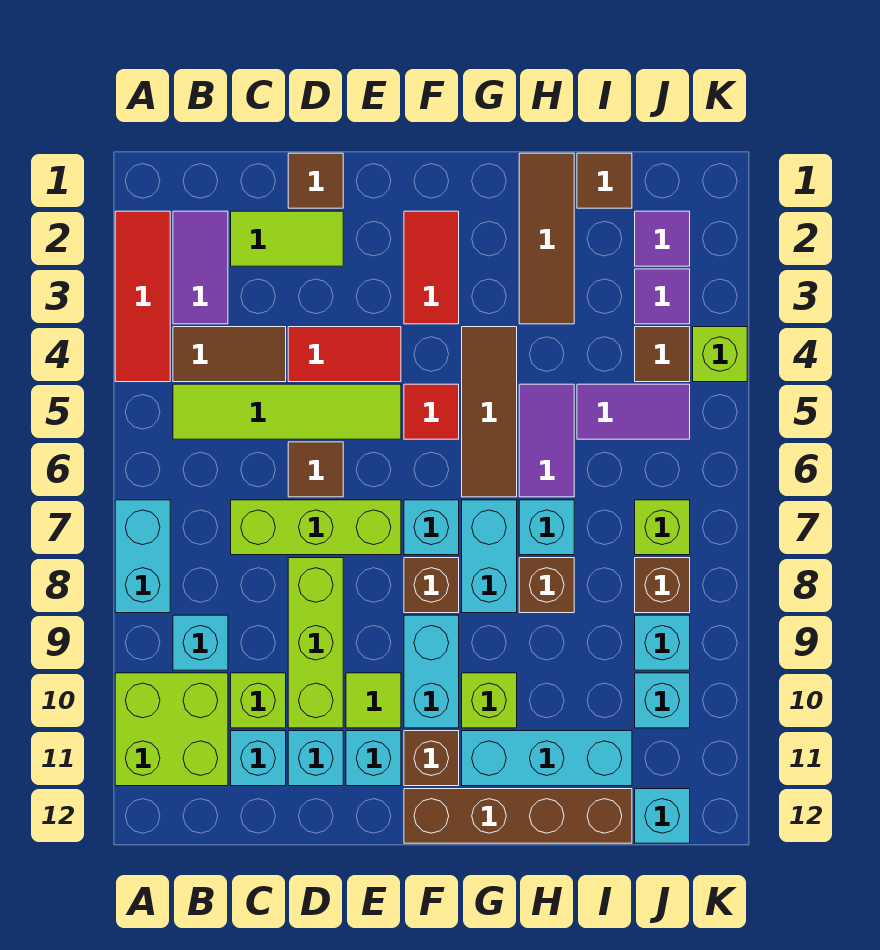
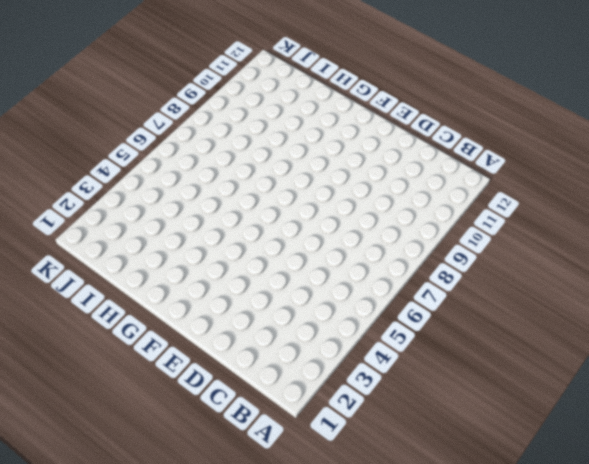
none -> red 1x3 tile [115,211,170,382]
none -> cyan 1x2 brick [115,500,170,613]
none -> lime 2x2 brick [115,673,228,786]
none -> purple 1x2 tile [173,211,228,324]

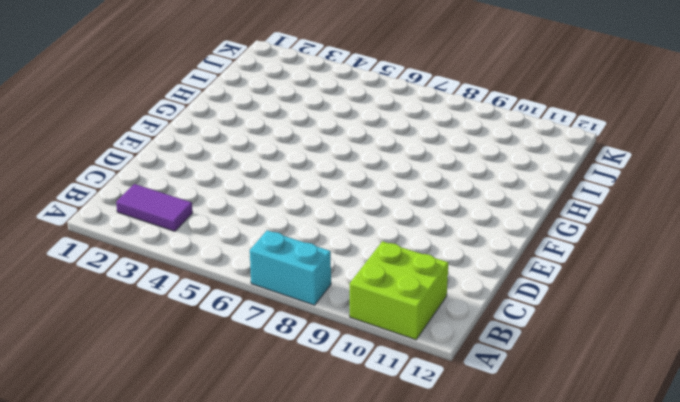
none -> red 1x3 tile [115,211,170,382]
none -> brown 1x2 tile [173,327,286,382]
none -> lime 1x4 tile [173,384,401,439]
none -> cyan 1x1 brick [173,615,228,670]

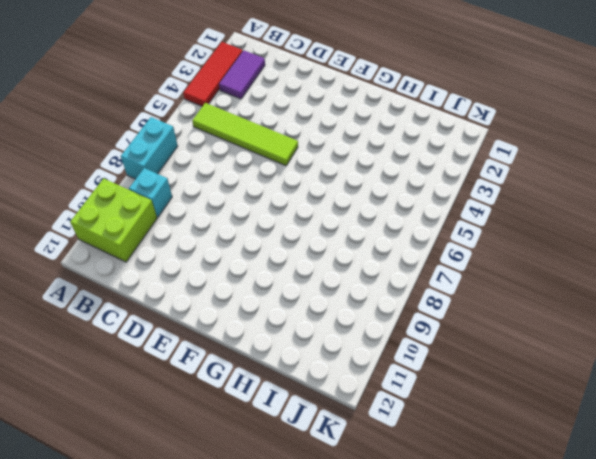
none -> brown 1x2 tile [173,327,286,382]
none -> lime 1x2 tile [231,211,343,266]
none -> lime 1x3 brick [231,500,401,555]
none -> lime 1x1 brick [231,673,286,728]

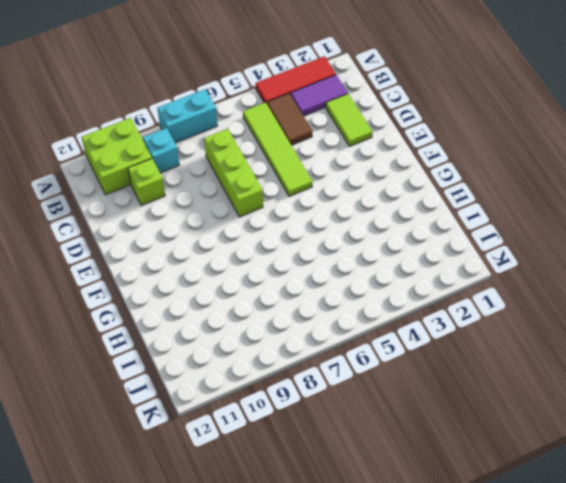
none -> cyan 1x1 brick [231,731,286,786]
none -> brown 1x1 tile [288,153,343,208]
none -> red 1x2 tile [288,327,401,382]
none -> brown 1x1 tile [288,442,343,497]

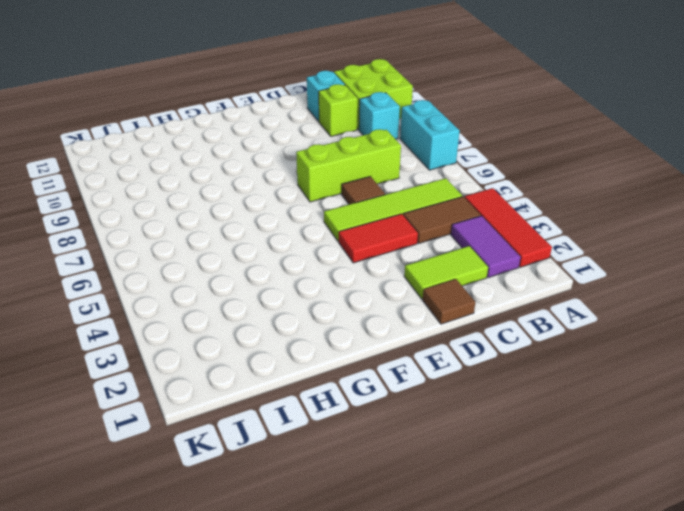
none -> lime 1x3 brick [288,558,343,728]
none -> cyan 1x1 brick [288,731,343,786]
none -> lime 1x1 tile [346,673,401,728]
none -> cyan 1x1 brick [346,731,401,786]

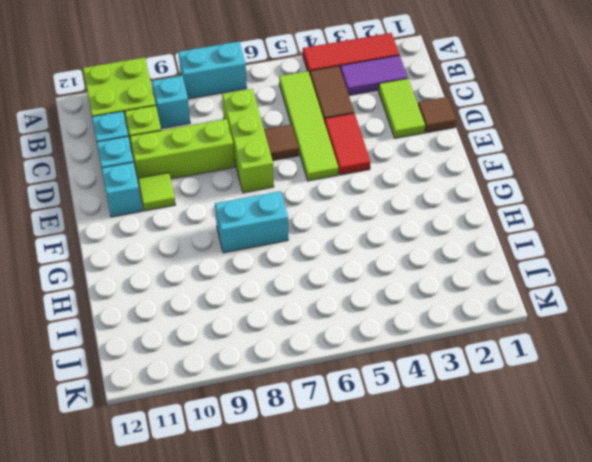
none -> red 1x2 tile [404,211,459,324]
none -> red 1x1 tile [404,384,459,439]
none -> cyan 1x1 brick [404,500,459,555]
none -> brown 1x1 brick [404,558,459,613]

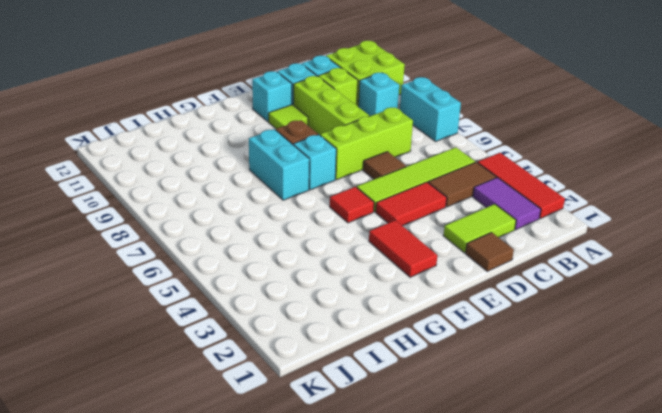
none -> cyan 1x2 brick [404,615,459,728]
none -> brown 1x1 brick [404,731,459,786]
none -> brown 1x4 brick [404,789,632,843]
none -> brown 1x3 tile [462,327,517,497]

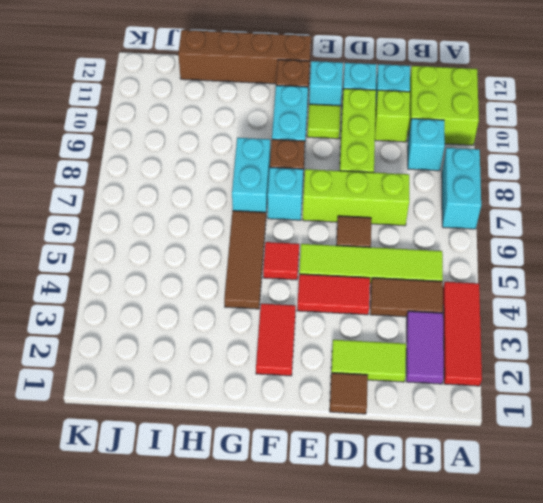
none -> lime 1x1 brick [462,673,517,728]
none -> cyan 1x3 brick [462,731,632,786]
none -> brown 1x3 tile [519,153,574,324]
none -> purple 1x2 tile [519,384,574,497]

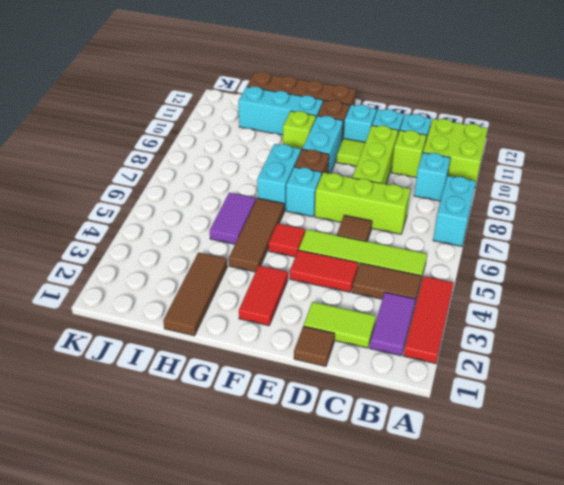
none -> cyan 1x1 brick [519,500,574,555]
none -> brown 1x1 brick [519,558,574,613]
none -> brown 1x1 tile [577,153,632,208]
none -> purple 1x2 tile [577,384,690,439]

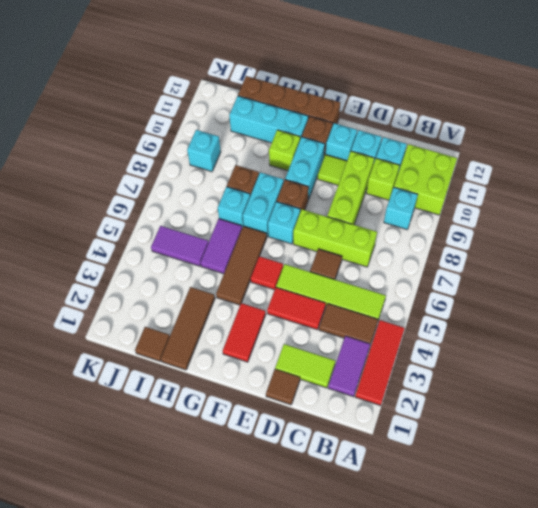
none -> cyan 1x2 brick [115,500,170,613]
none -> purple 1x1 tile [635,211,690,266]
none -> purple 1x1 tile [635,269,690,324]
none -> brown 1x1 tile [635,327,690,382]

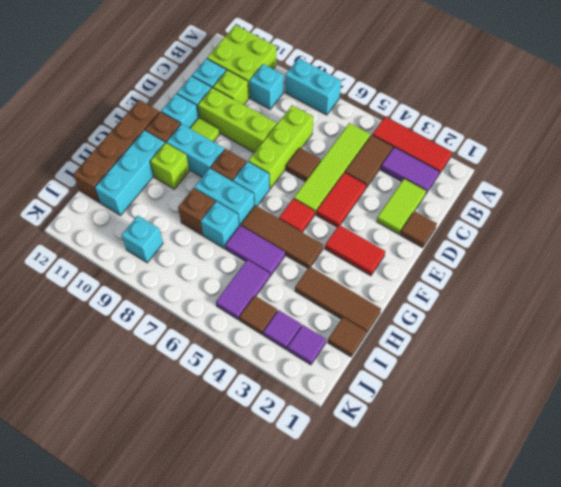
none -> lime 1x1 brick [635,500,690,555]
none -> brown 1x1 brick [635,558,690,613]
none -> cyan 1x1 brick [635,673,690,728]
none -> cyan 1x1 brick [635,789,690,843]

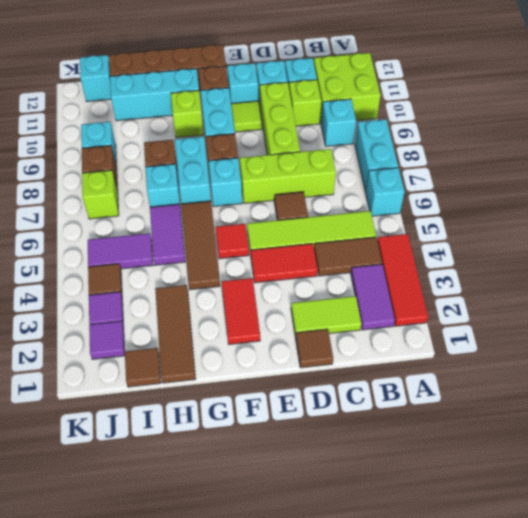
cyan 1x1 brick [366,168,405,216] -> cyan 1x1 brick moved to [635,673,690,728]
none -> lime 1x1 brick [693,327,747,382]

